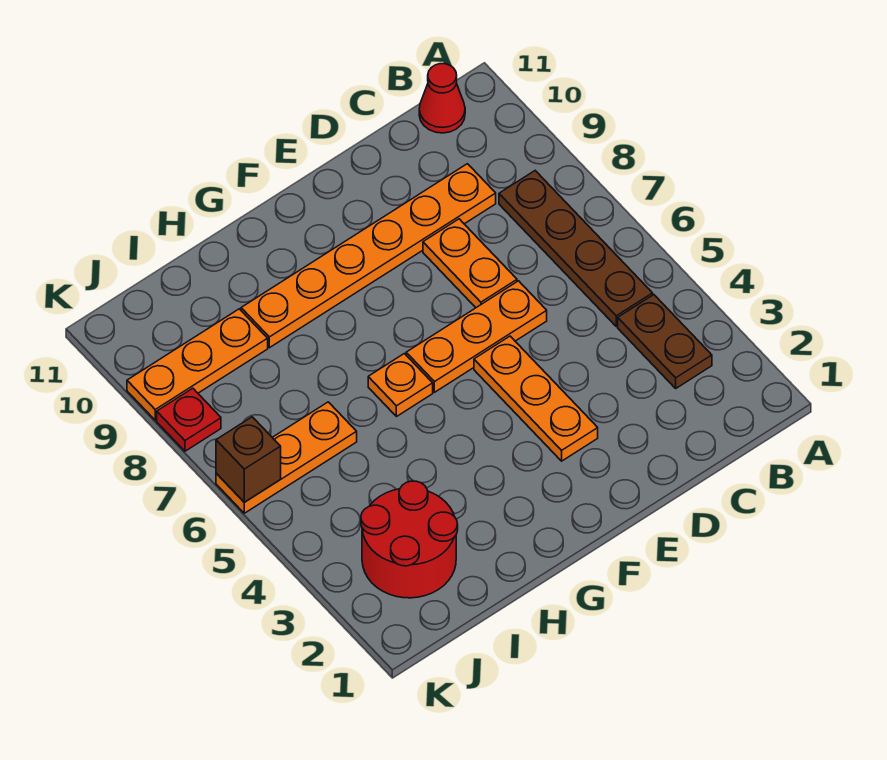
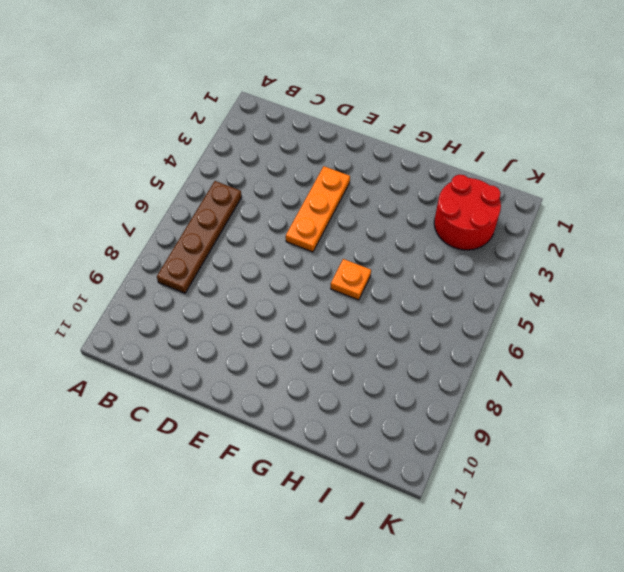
none -> brown 1x2 plate [618,295,712,388]
none -> red 1x1 cone [419,64,465,133]
none -> orange 1x6 plate [241,164,496,348]

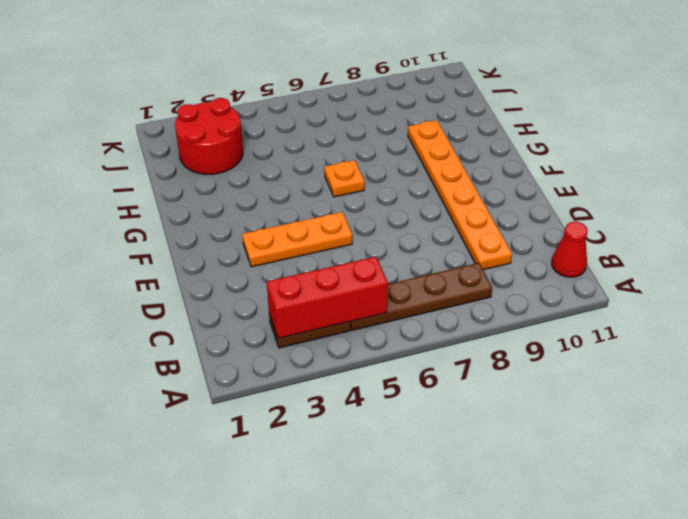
red 1x3 brick [267,257,388,338] -> none
none -> orange 1x3 plate [406,281,547,392]
none -> orange 1x2 plate [423,219,517,308]
none -> orange 1x3 plate [216,402,357,513]

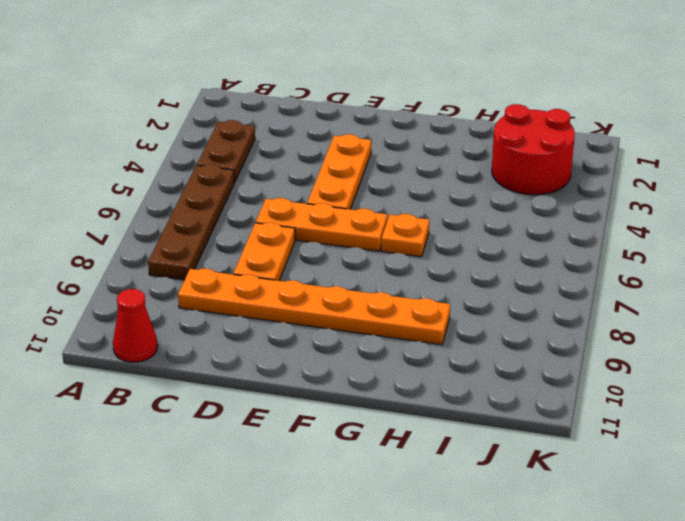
none -> orange 1x3 plate [216,402,357,513]
none -> orange 1x3 plate [127,309,268,420]
none -> red 1x1 plate [157,388,221,451]

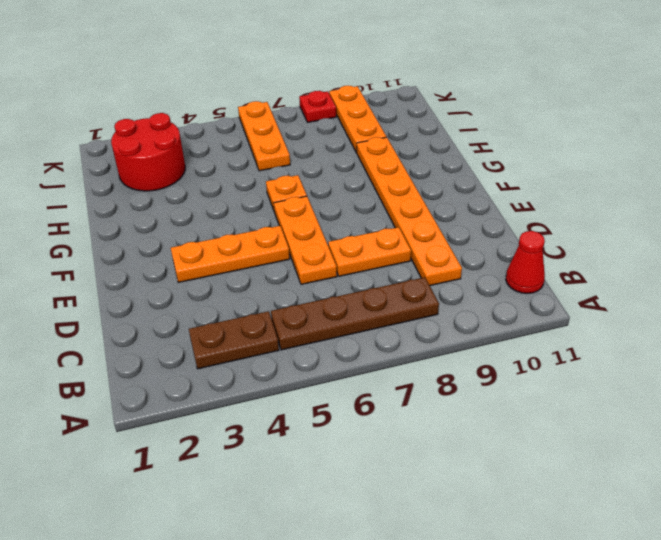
none -> brown 1x1 brick [216,417,281,502]

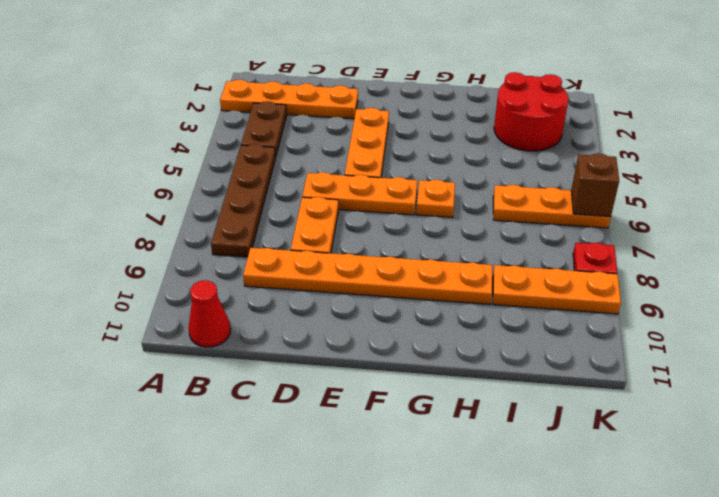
orange 1x4 plate [220,80,358,119] -> none

